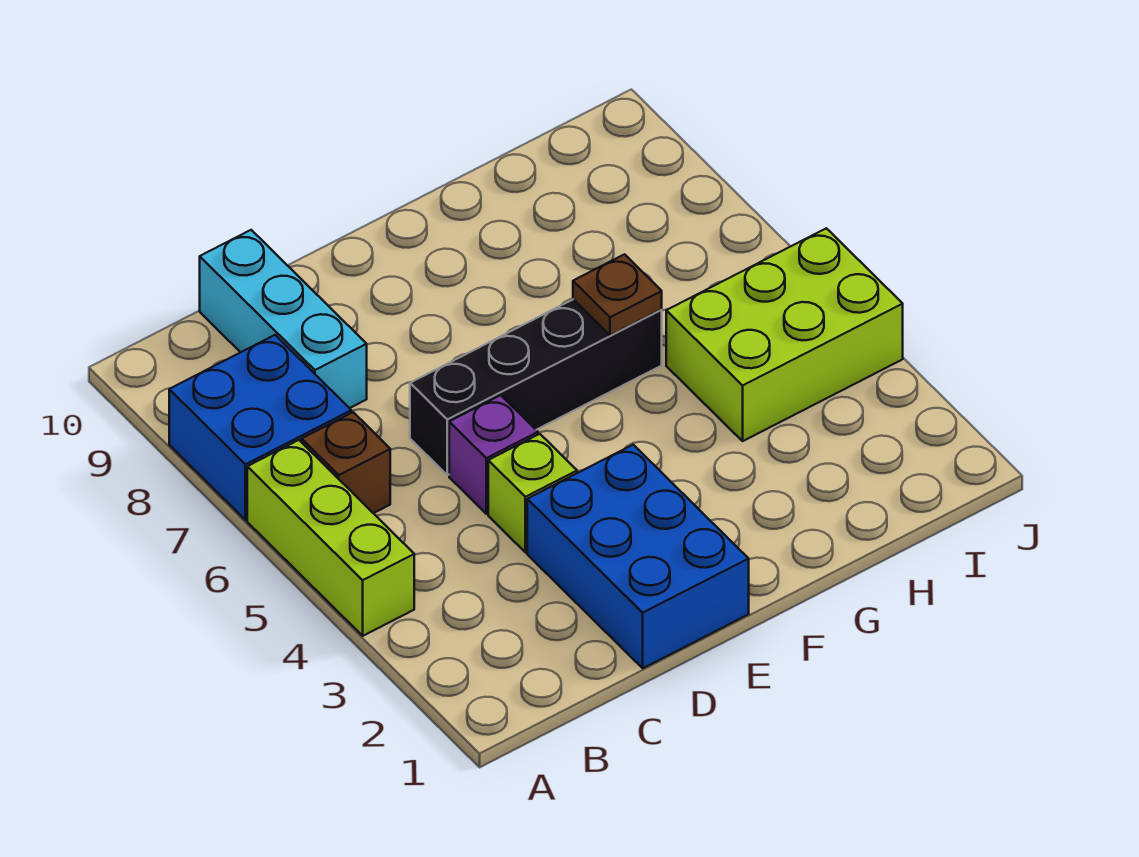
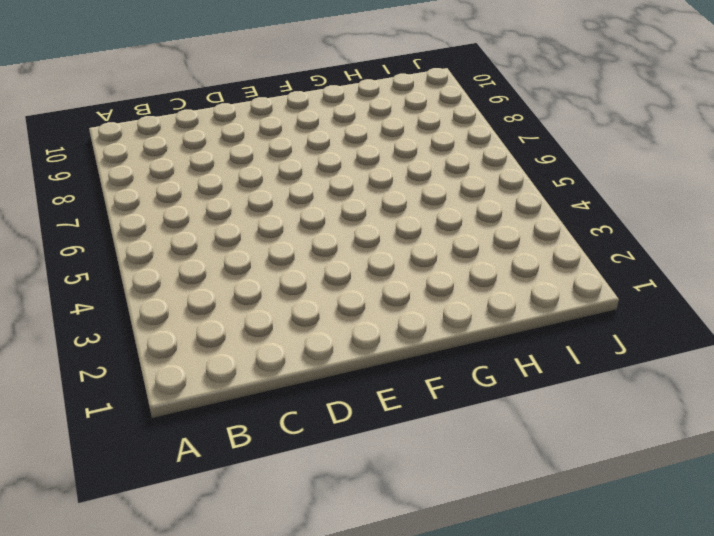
none -> lime 1x3 brick [247,440,414,636]
none -> blue 2x2 brick [169,335,351,520]

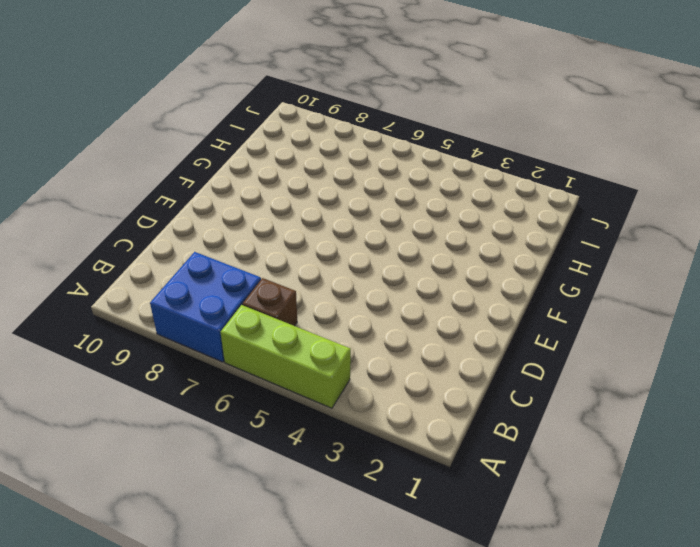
none -> cyan 1x3 brick [200,230,367,408]
none -> blue 2x3 brick [527,445,749,668]

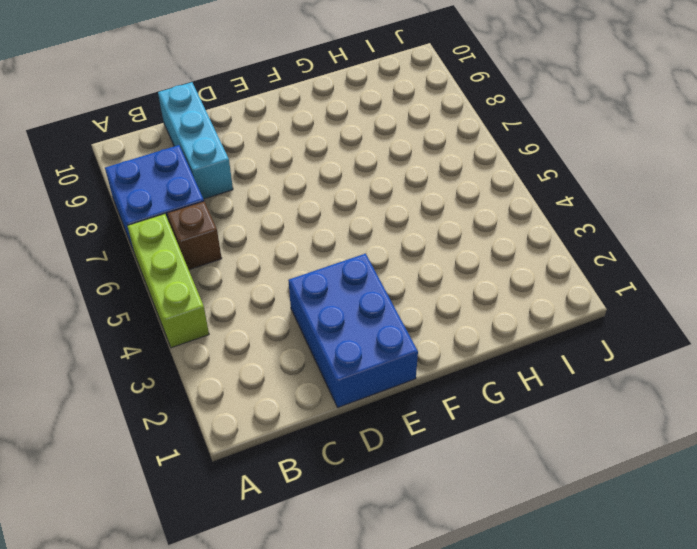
none -> lime 1x1 brick [488,434,577,553]
none -> purple 1x1 brick [449,395,538,514]

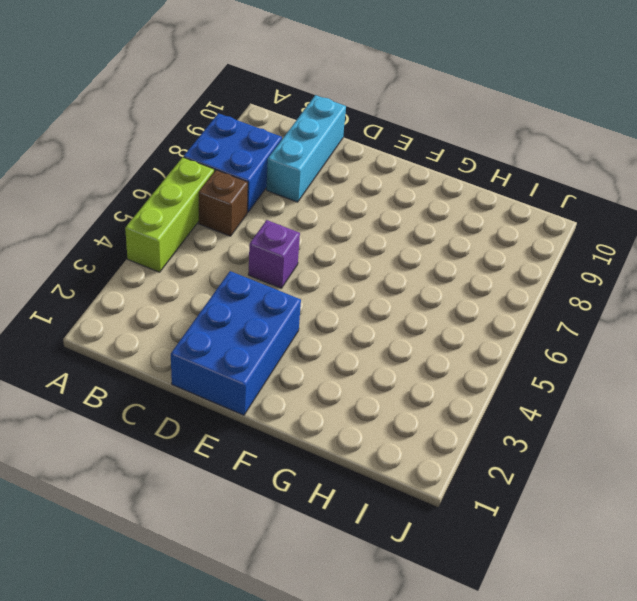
none -> lime 1x1 brick [488,434,577,553]
none -> black 1x4 brick [410,299,662,475]

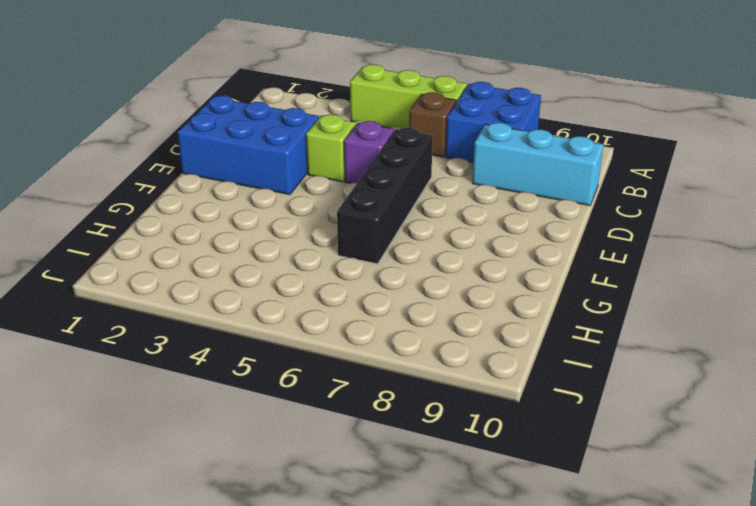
none -> lime 2x3 brick [666,228,903,441]
none -> brown 1x1 plate [573,254,662,335]

